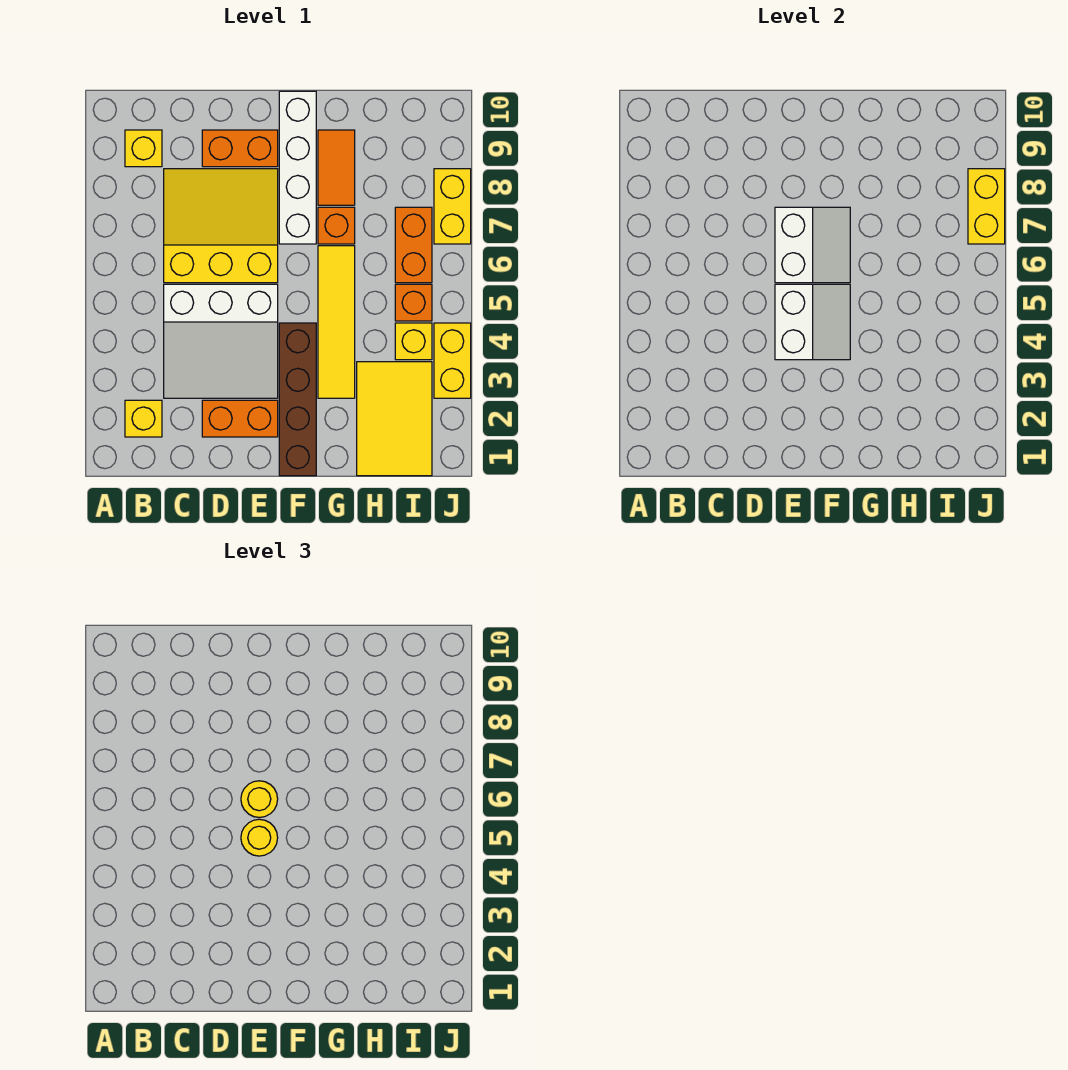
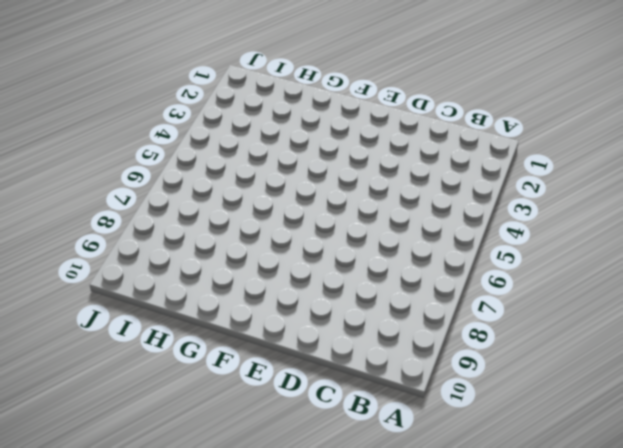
none -> yellow 1x1 brick [125,400,162,437]
none -> yellow 1x1 brick [125,130,162,167]
none -> white 3x3 slope [164,284,278,398]

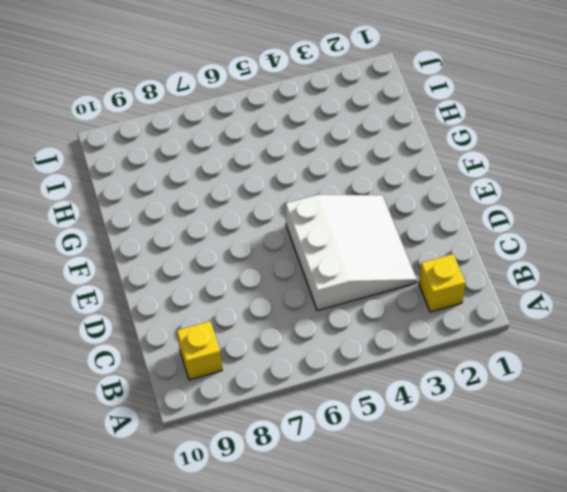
none -> yellow 3x3 slope [164,169,278,283]
none -> orange 1x2 brick [202,400,278,437]
none -> orange 1x2 brick [202,130,278,167]

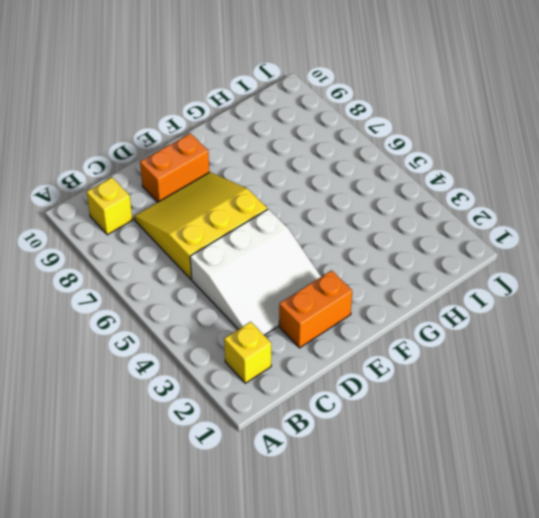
none -> brown 1x4 brick [279,323,316,476]
none -> white 1x4 brick [279,91,316,244]
none -> yellow 1x4 tile [318,246,355,398]

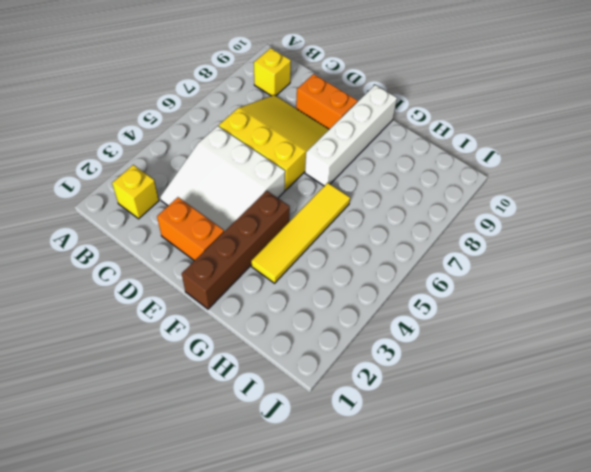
none -> orange 1x1 brick [318,207,355,244]
none -> orange 1x2 tile [318,130,355,205]
none -> yellow 2x3 tile [357,362,432,476]

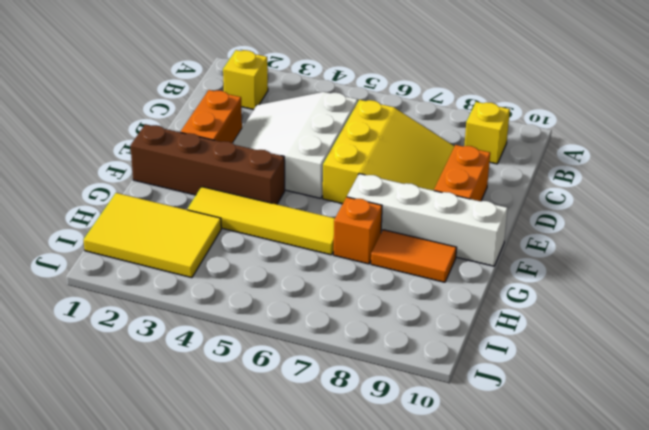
none -> yellow 1x1 brick [395,323,432,360]
none -> orange 1x1 brick [395,284,432,321]
none -> orange 1x2 brick [395,207,432,283]

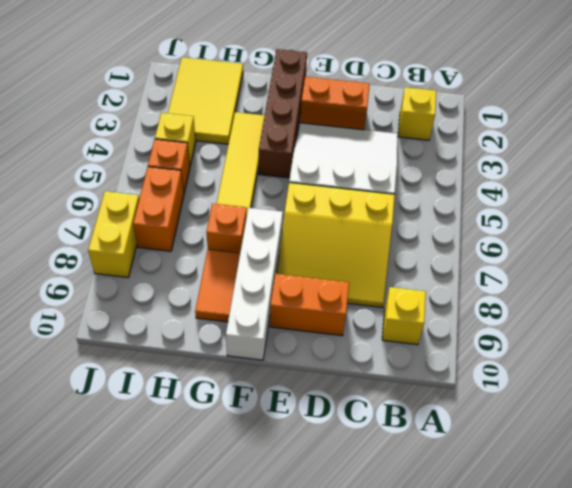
none -> yellow 1x2 brick [434,323,471,398]
none -> white 2x2 slope [775,284,850,360]
none -> white 2x2 slope [775,207,850,283]

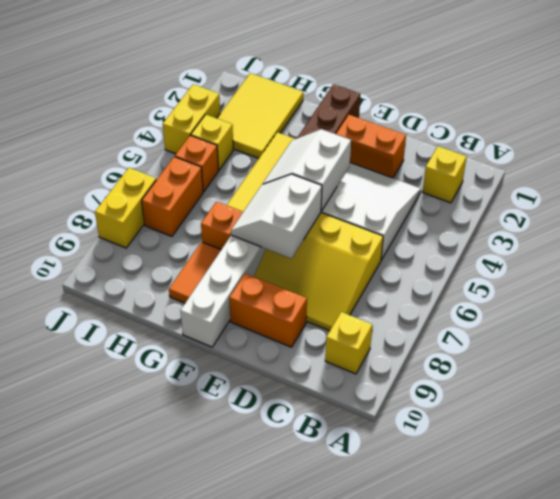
none -> yellow 1x2 brick [968,169,1005,244]
none -> yellow 1x1 round brick [241,819,278,856]
none -> yellow 1x1 round brick [241,781,278,818]

